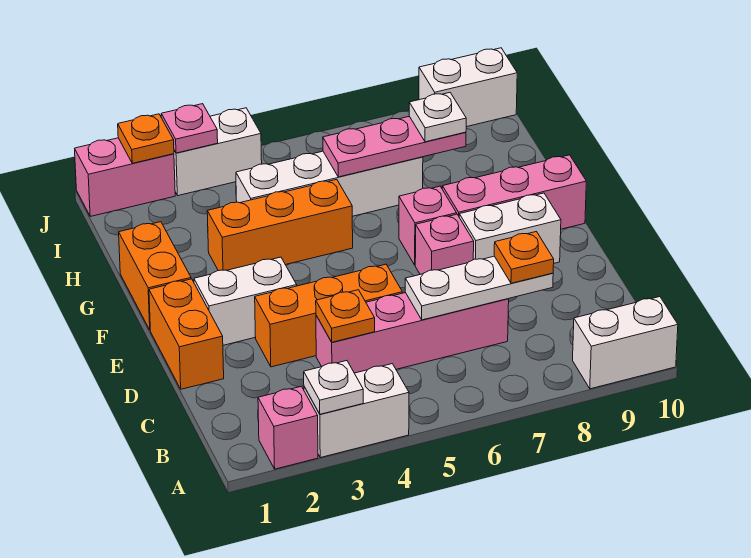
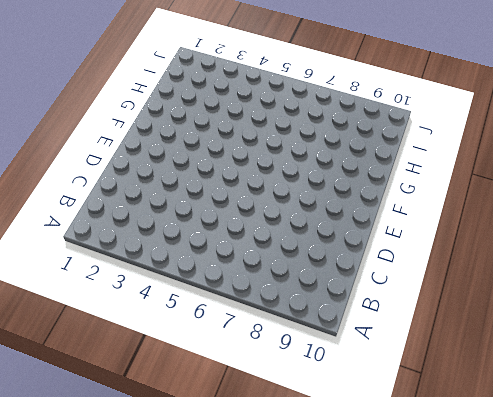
none -> pink 1x1 brick [258,386,318,469]
none -> white 1x2 brick [304,364,409,458]
none -> white 1x2 brick [573,297,678,389]

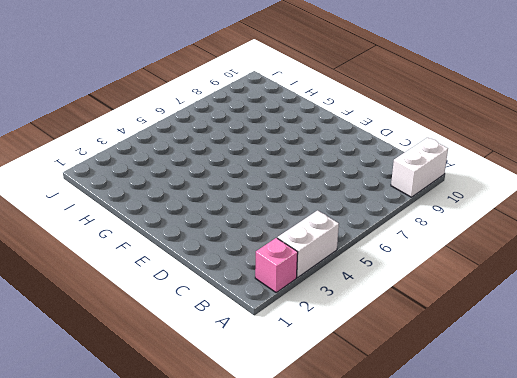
none -> pink 1x4 brick [316,293,509,373]
none -> orange 1x2 brick [149,279,224,389]
none -> orange 1x3 brick [255,264,402,367]

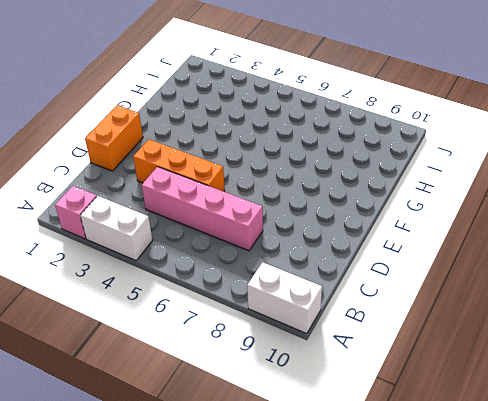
none -> white 1x2 brick [194,257,297,345]
none -> pink 1x1 brick [415,214,474,274]
none -> white 1x2 brick [459,193,561,263]

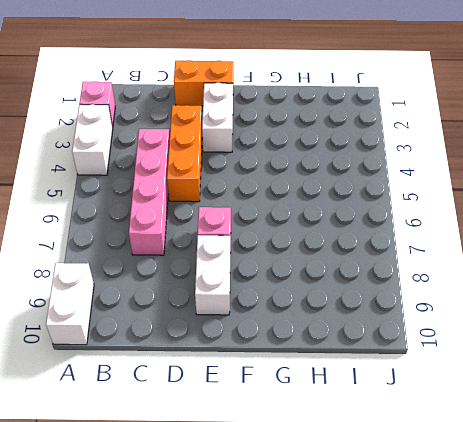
none -> orange 1x2 brick [119,222,191,330]
none -> pink 1x1 brick [399,186,457,265]
none -> pink 1x3 brick [442,155,586,229]

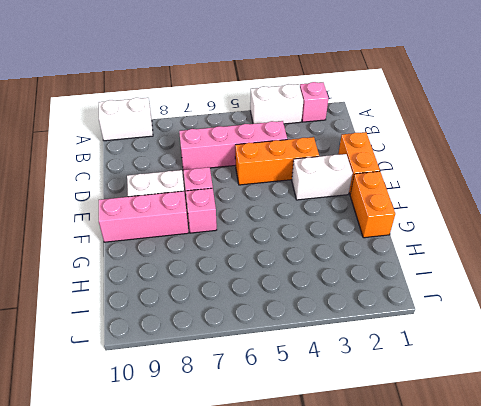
none -> orange 1x3 brick [207,179,353,271]
none -> white 1x4 brick [236,151,423,216]
none -> pink 1x2 brick [75,138,175,216]

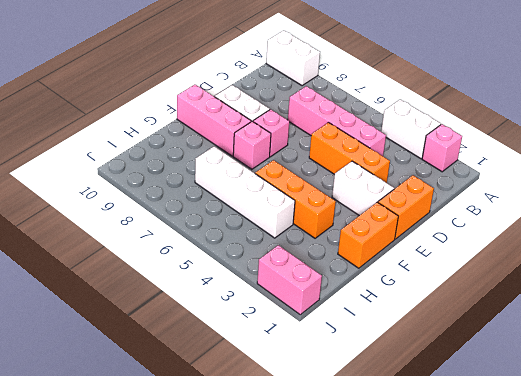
none -> white 1x2 brick [174,108,262,196]
none -> white 1x2 brick [419,48,517,127]
none -> white 1x1 plate [304,361,363,414]

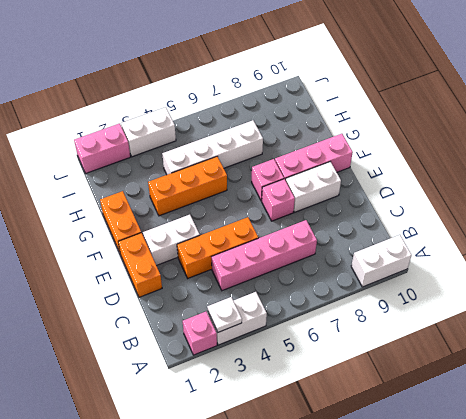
none -> white 1x2 brick [419,48,517,127]
none -> orange 1x1 plate [316,290,375,342]
none -> white 1x3 plate [405,256,553,320]

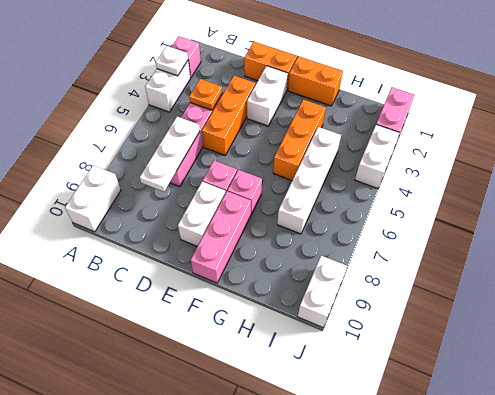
none -> pink 1x3 plate [323,116,466,177]
none -> orange 1x1 plate [118,114,174,163]
none -> pink 1x1 plate [161,104,218,153]

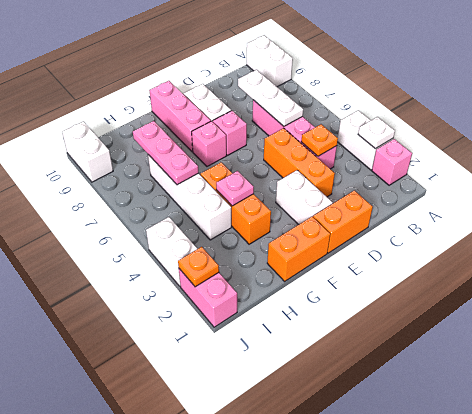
pink 1x1 plate [216,171,254,206] -> pink 1x1 plate moved to [161,104,218,153]
none -> orange 1x1 plate [494,232,554,283]
none -> white 1x1 plate [409,93,466,142]

